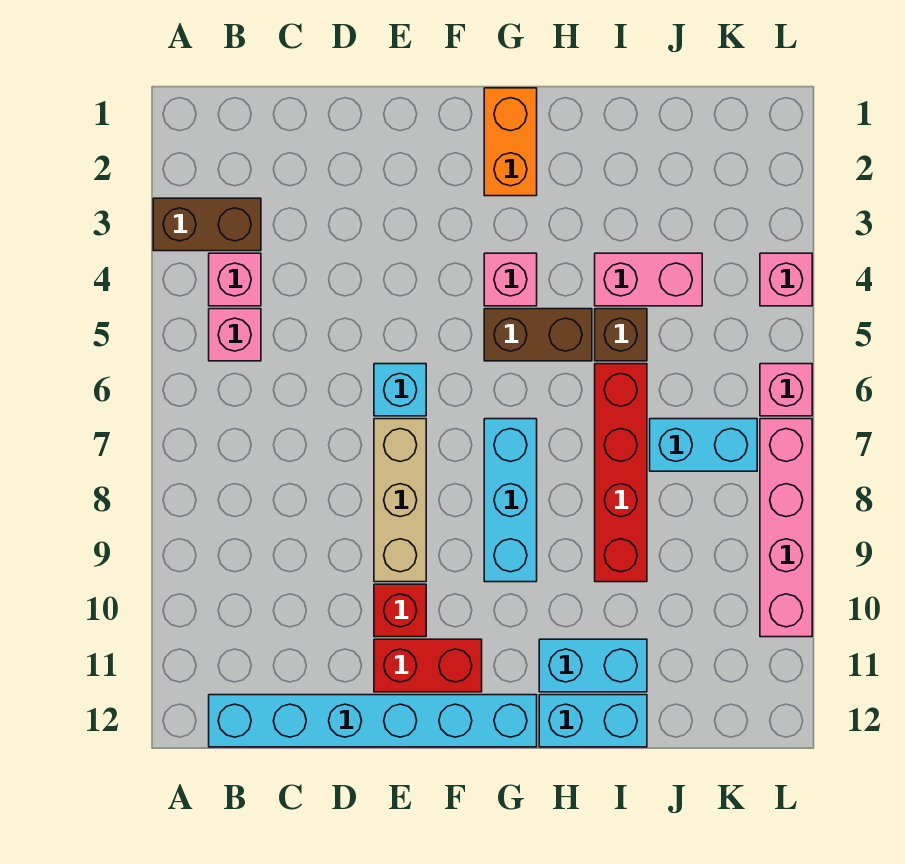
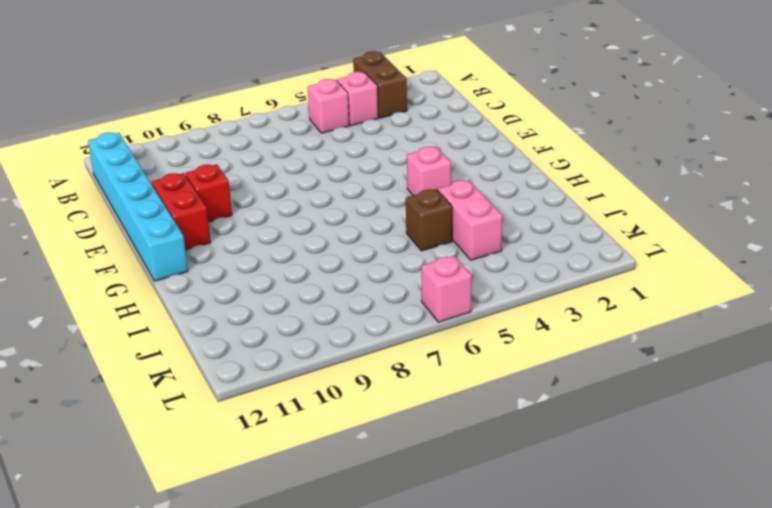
none -> cyan 1x1 brick [374,364,426,416]
none -> tan 1x3 brick [374,419,426,582]
none -> orange 1x2 brick [484,88,537,196]

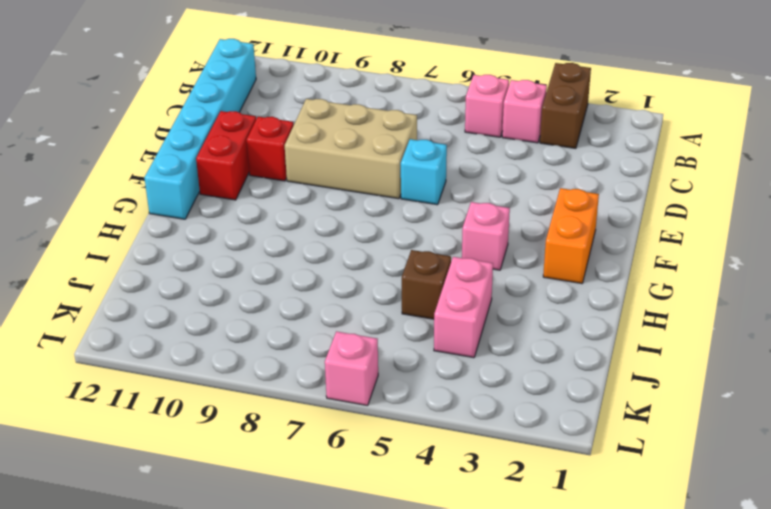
tan 2x3 brick [285,99,417,199] -> tan 1x3 brick [374,419,426,582]
orange 1x2 brick [543,188,599,283] -> orange 1x2 brick turned to [484,88,537,196]
none -> brown 1x2 brick [484,309,592,361]
none -> cyan 1x3 brick [484,419,537,582]
none -> cyan 1x2 brick [539,639,647,692]

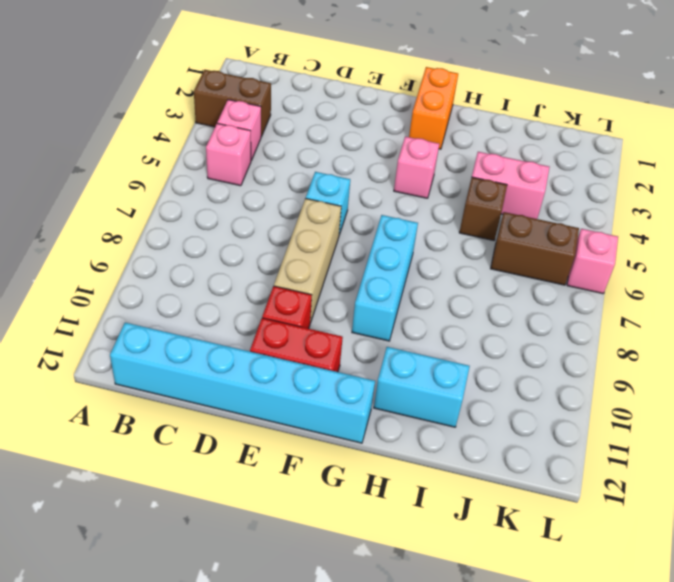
brown 1x2 brick [491,212,579,285] -> brown 1x2 brick moved to [484,309,592,361]
none -> cyan 1x2 brick [539,695,647,747]
none -> red 1x4 brick [595,364,647,582]
none -> cyan 1x2 brick [650,419,757,471]

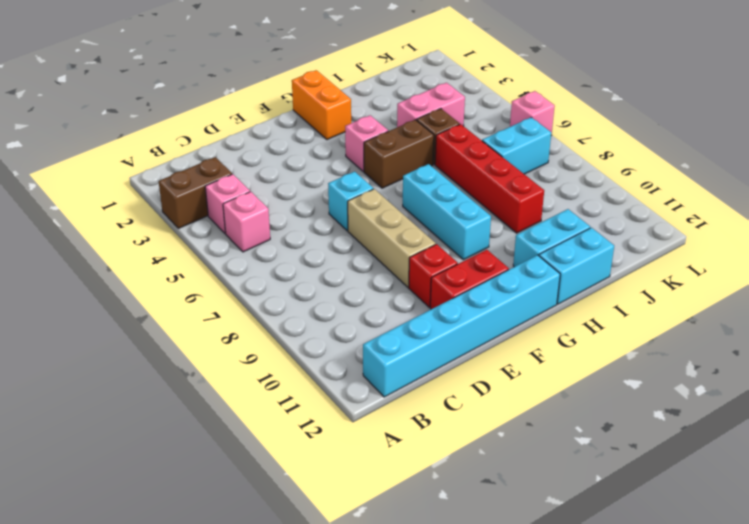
none -> pink 1x1 brick [760,253,812,306]
none -> pink 1x4 brick [760,419,812,637]

